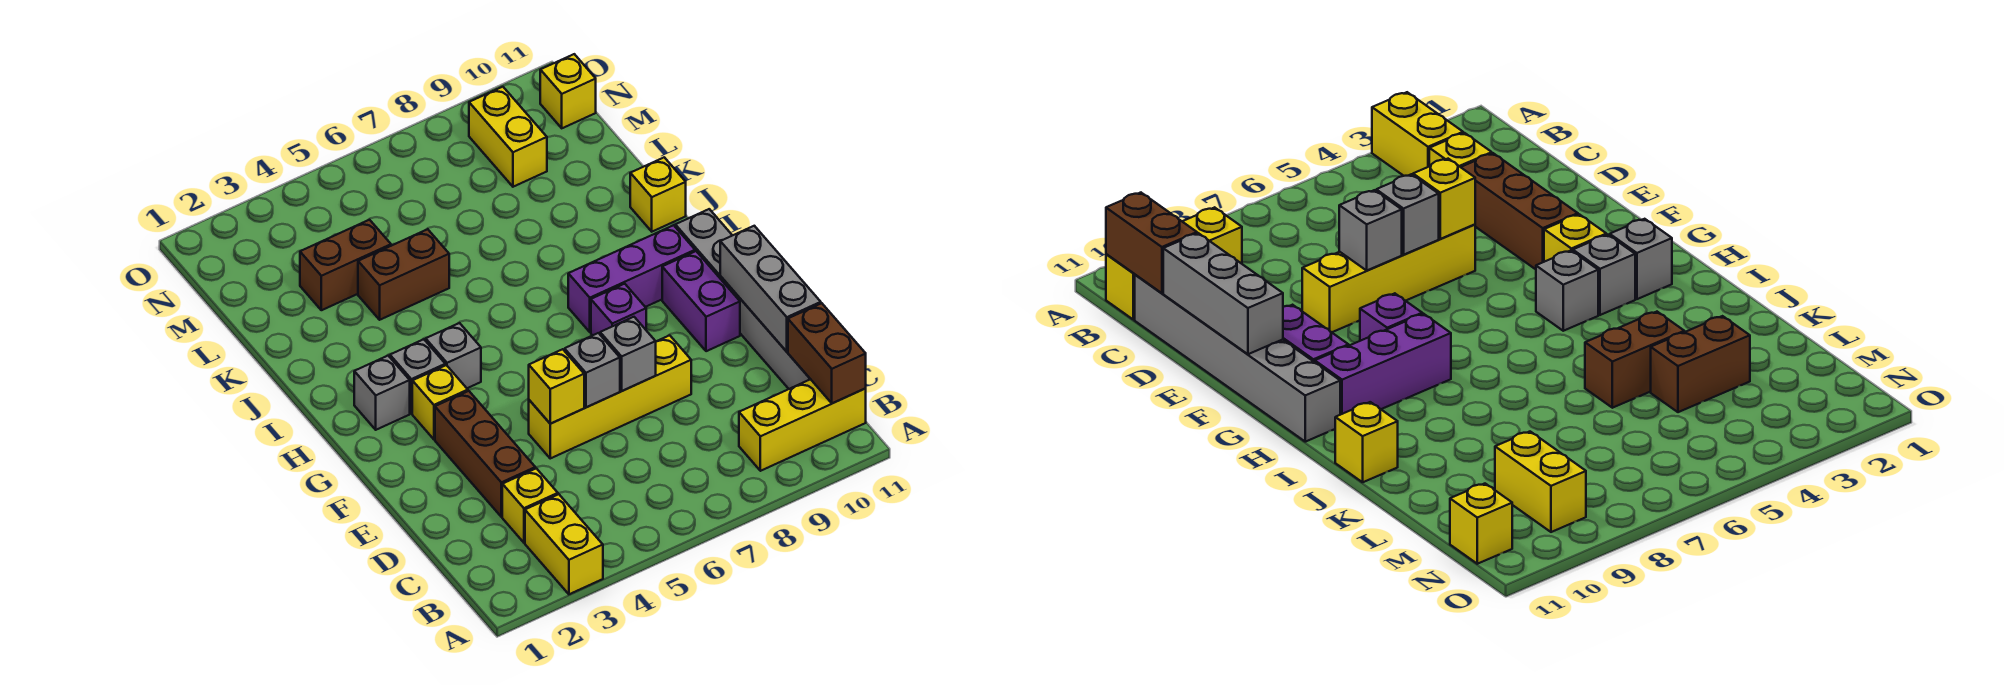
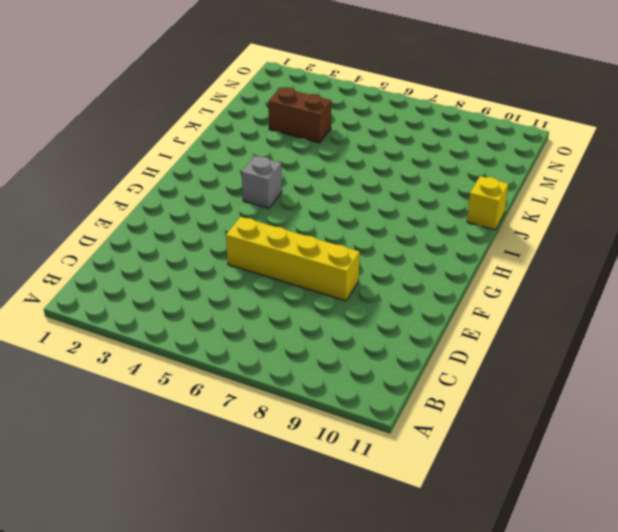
none -> yellow 1x2 brick [525,494,603,594]
none -> yellow 1x3 brick [739,379,866,471]
none -> yellow 1x1 brick [502,468,558,543]

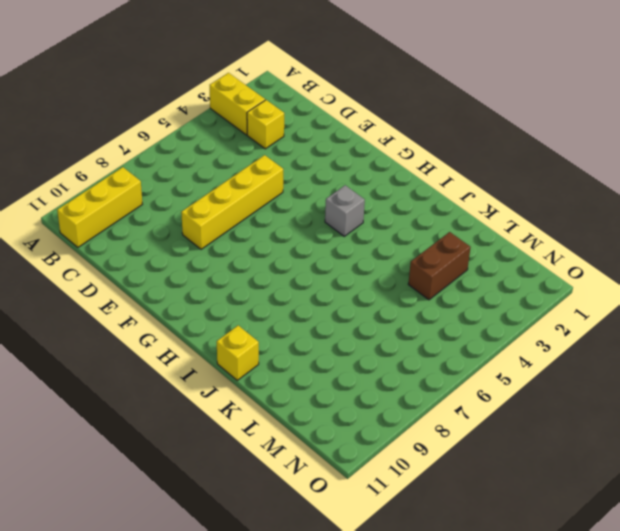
none -> grey 1x6 brick [675,209,810,389]
none -> brown 1x3 brick [435,391,535,517]
none -> purple 1x2 brick [662,251,740,351]

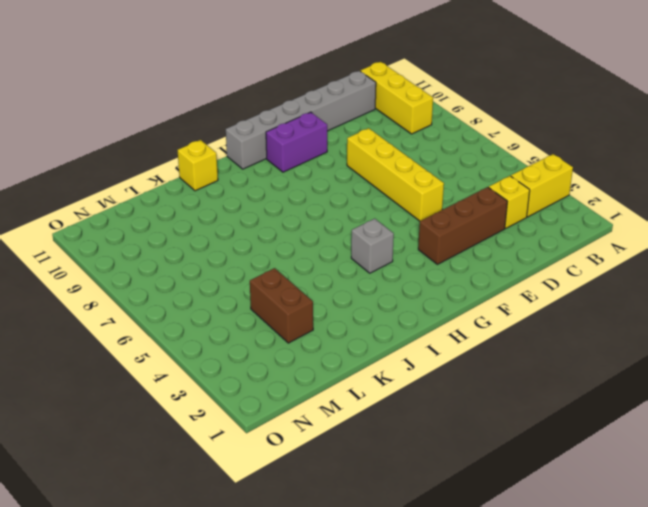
none -> yellow 1x1 brick [412,365,468,439]
none -> purple 1x1 brick [591,284,646,335]
none -> grey 1x1 brick [354,356,410,430]

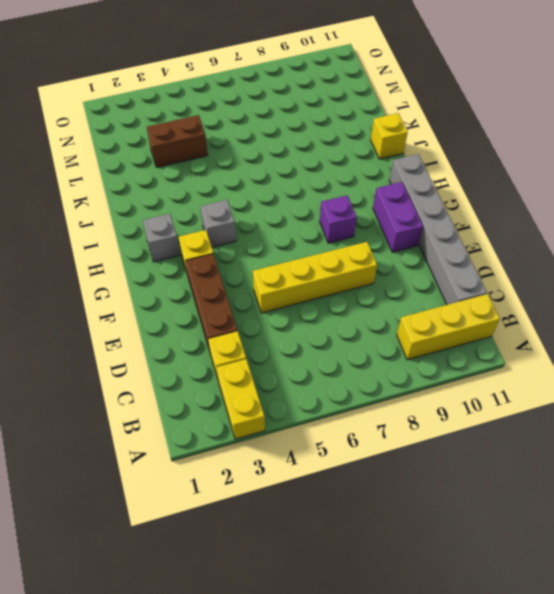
none -> grey 1x1 brick [390,339,445,414]
none -> purple 1x3 brick [568,225,695,332]
none -> brown 1x2 brick [358,229,449,320]

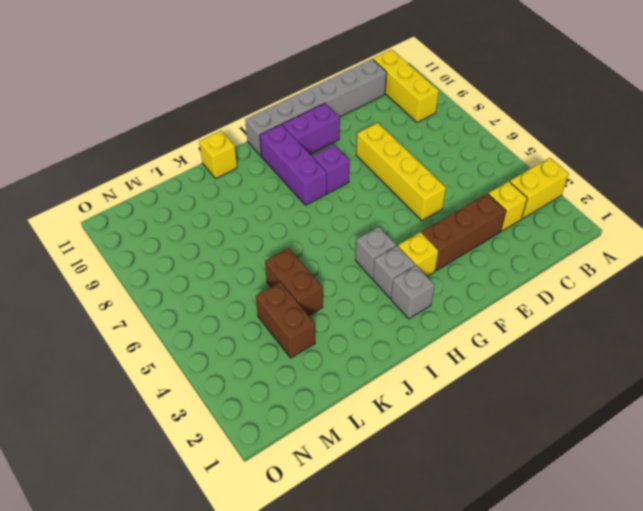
none -> yellow 1x2 brick [469,87,547,187]
none -> yellow 1x1 brick [540,54,596,128]
none -> brown 1x2 brick [788,303,866,403]

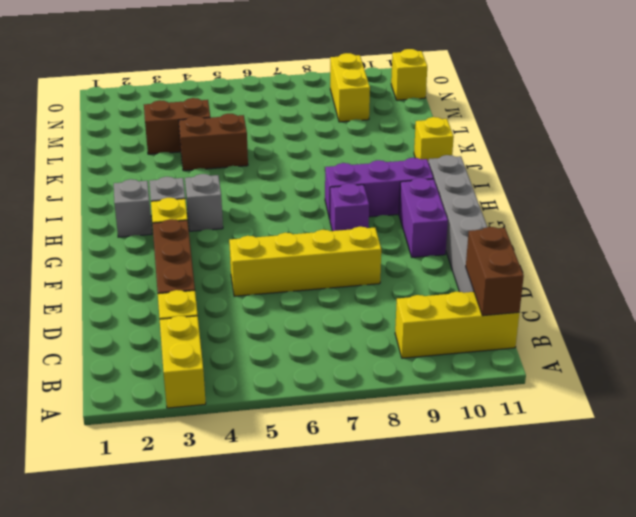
none -> grey 1x3 brick [720,226,821,352]
none -> yellow 1x1 brick [529,349,584,424]
none -> grey 1x1 brick [565,333,620,407]

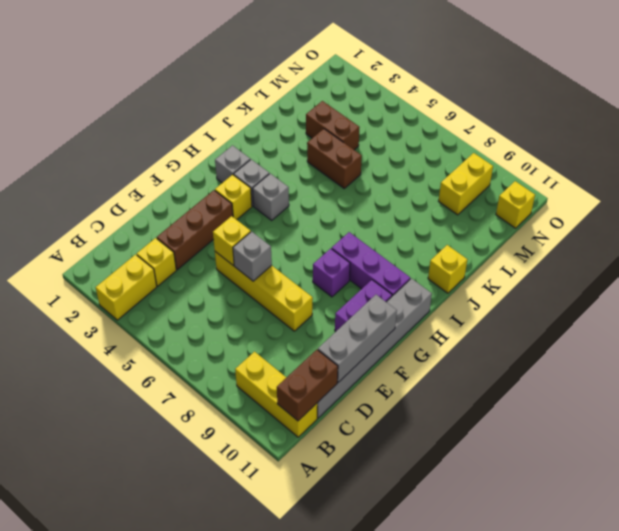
none -> grey 1x1 brick [600,317,656,391]

